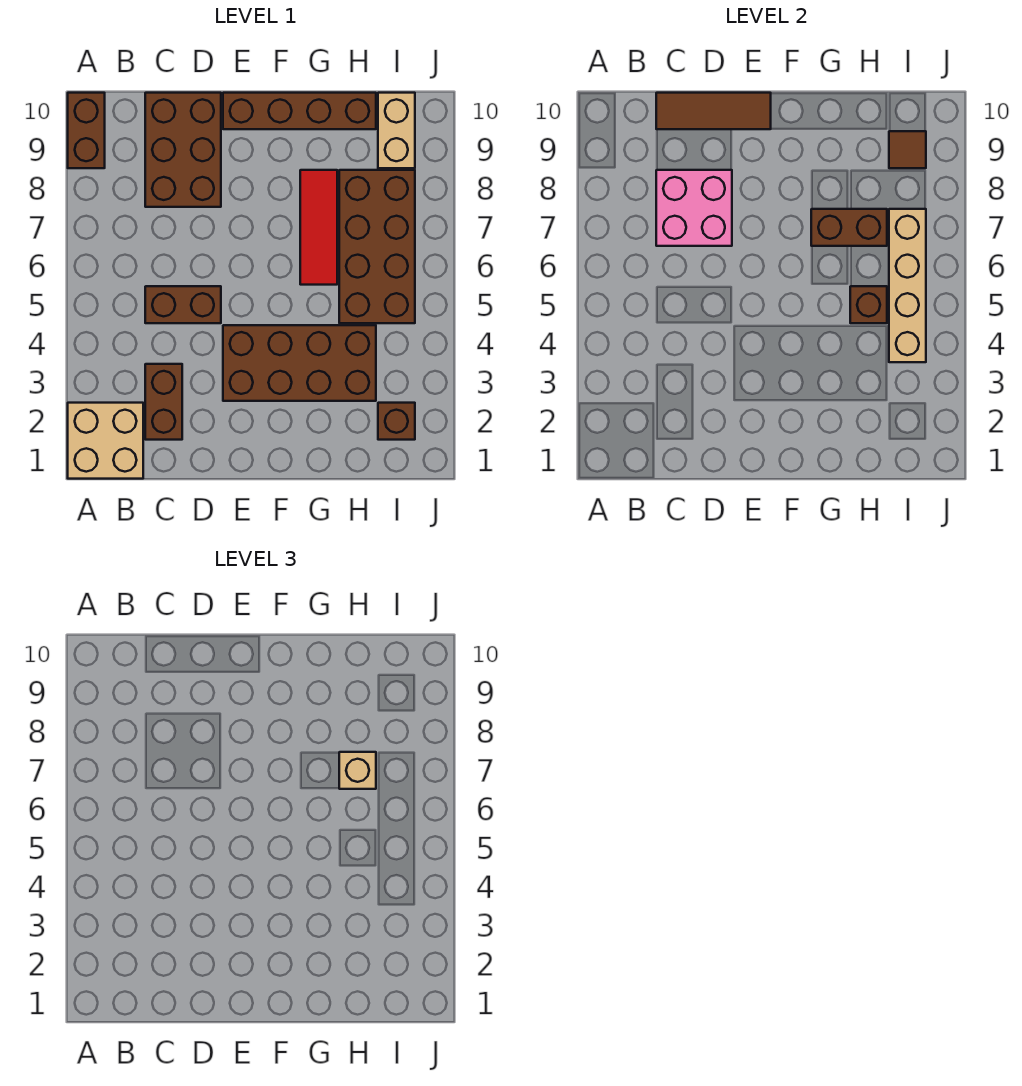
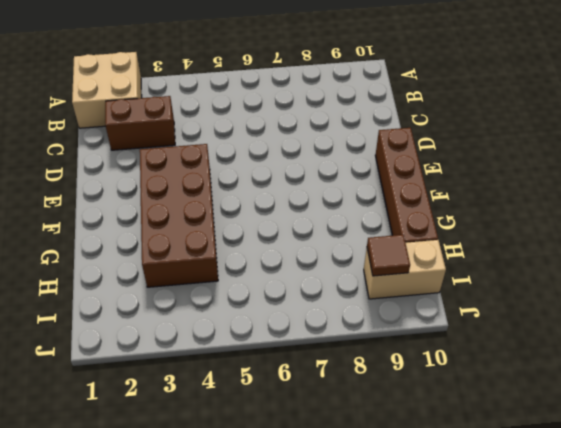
none -> brown 1x2 brick [68,93,105,168]
none -> brown 1x2 brick [145,286,221,323]
none -> brown 2x3 brick [145,93,221,207]

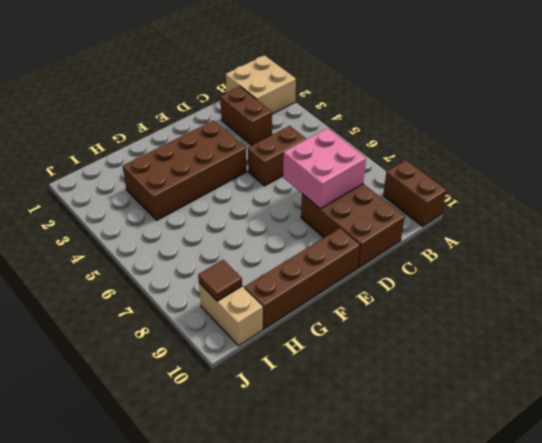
none -> red 1x3 tile [300,170,337,285]
none -> brown 2x4 brick [339,170,415,323]
none -> brown 1x1 brick [378,403,415,440]

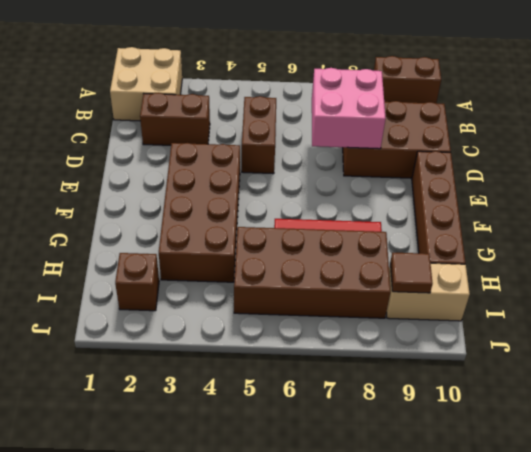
none -> brown 1x3 tile [656,93,771,129]
none -> brown 1x2 brick [811,209,887,246]
none -> brown 1x1 brick [850,286,887,323]

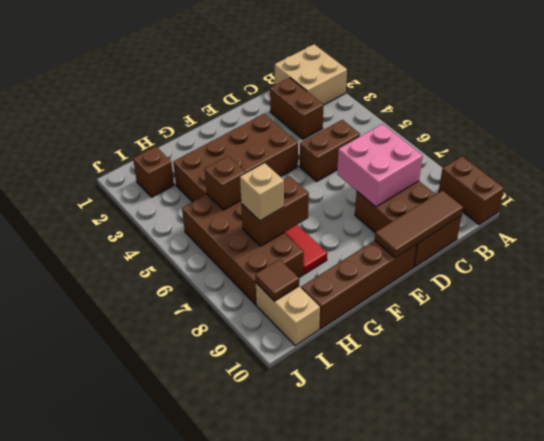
none -> tan 1x4 brick [889,209,926,362]

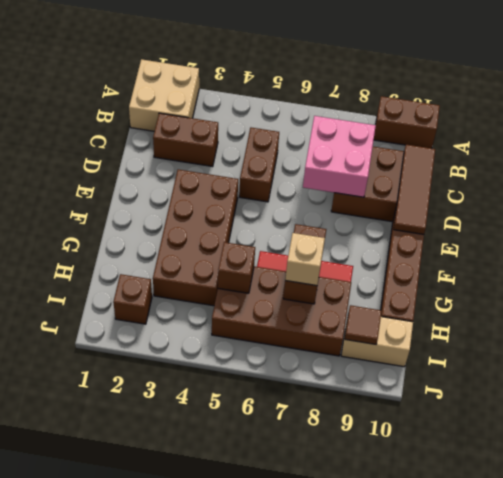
none -> tan 1x4 brick [889,209,926,362]

